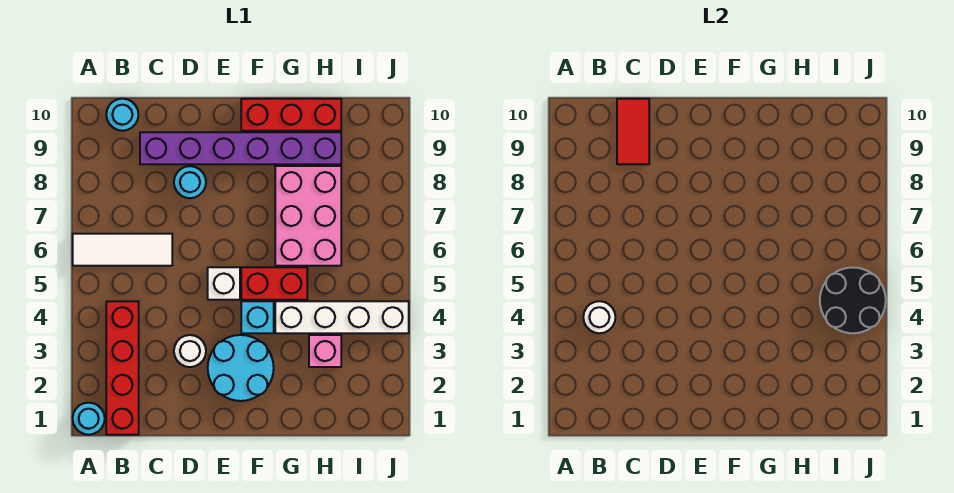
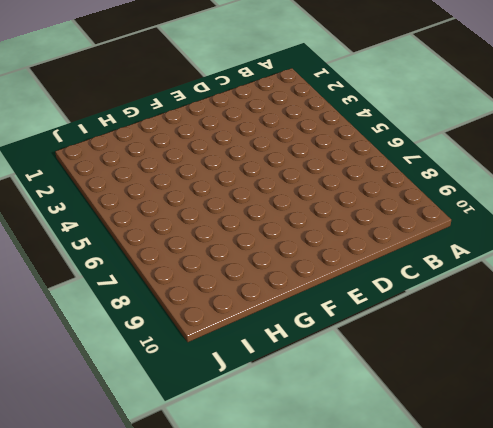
none -> cyan 1x1 round brick [73,403,105,435]
none -> white 1x3 tile [73,234,172,266]
none -> red 1x4 brick [106,301,139,435]

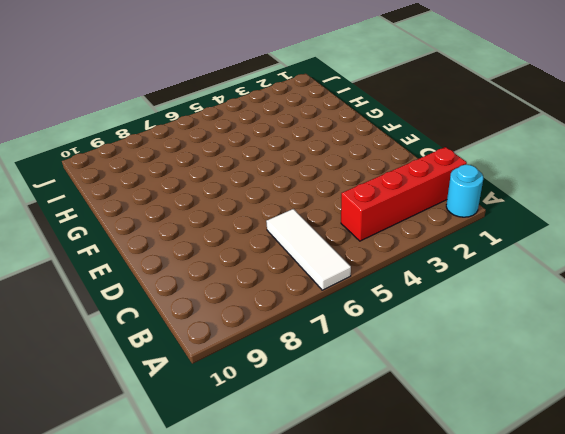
none -> cyan 1x1 round brick [106,99,138,131]
none -> purple 1x6 brick [140,132,341,164]
none -> white 1x1 round brick [174,335,206,367]

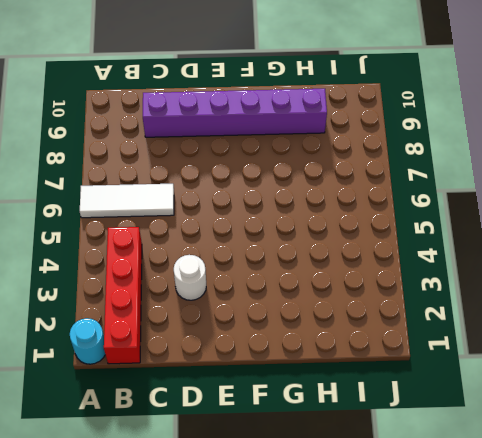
none -> cyan 1x1 round brick [106,99,138,131]
none -> cyan 1x1 round brick [174,166,206,198]
none -> cyan 2x2 round brick [208,335,274,401]

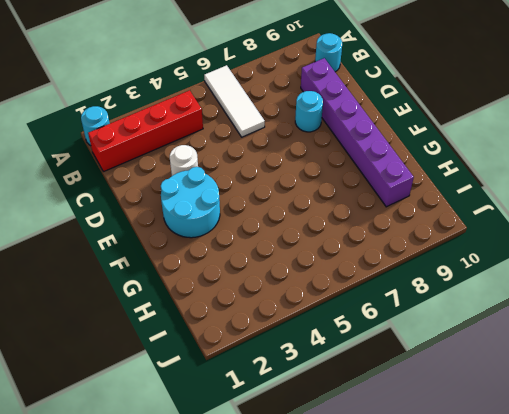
none -> white 1x1 brick [208,267,240,300]
none -> cyan 1x1 brick [241,301,274,333]
none -> red 1x2 brick [241,267,307,300]

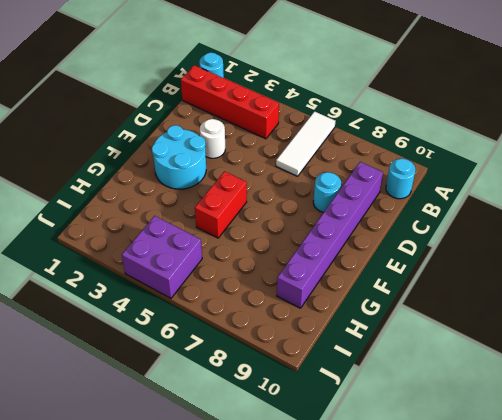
purple 2x2 brick [122,216,202,298] -> white 1x4 brick [275,301,409,333]
none -> white 1x1 brick [208,267,240,300]
none -> cyan 1x1 brick [241,301,274,333]
none -> red 1x3 brick [241,99,341,131]

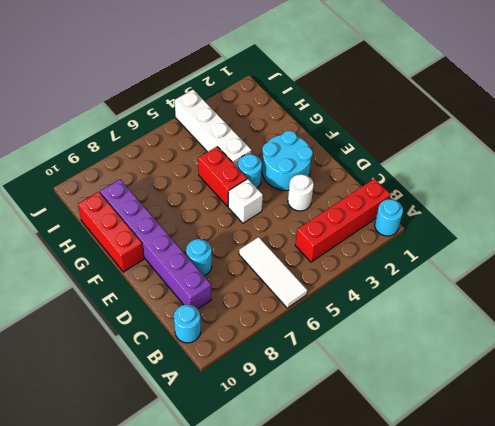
cyan 1x1 round brick [238,154,262,188] -> cyan 1x1 brick [241,301,274,333]
none -> pink 2x3 brick [275,166,341,266]
none -> pink 1x1 brick [309,335,341,367]
none -> white 1x1 round brick [583,301,615,333]

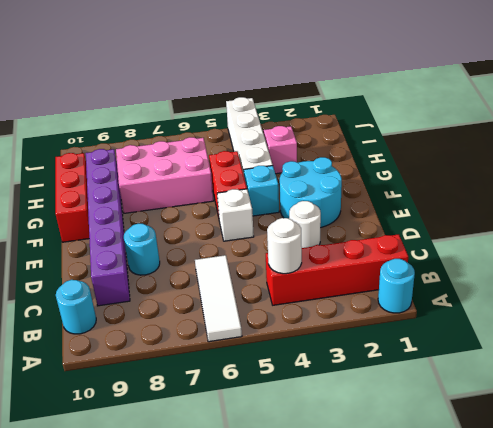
none -> red 1x2 tile [617,99,649,164]
none -> black 2x2 round brick [820,267,886,333]

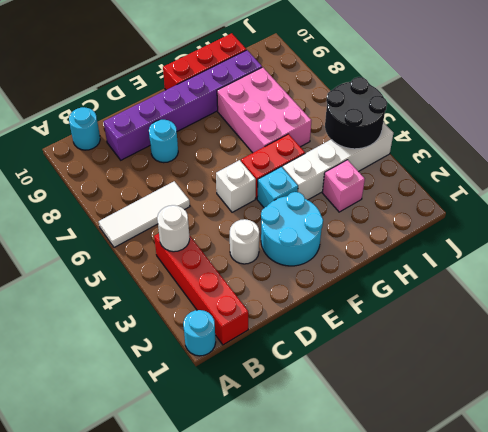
none -> red 1x2 tile [617,99,649,164]

